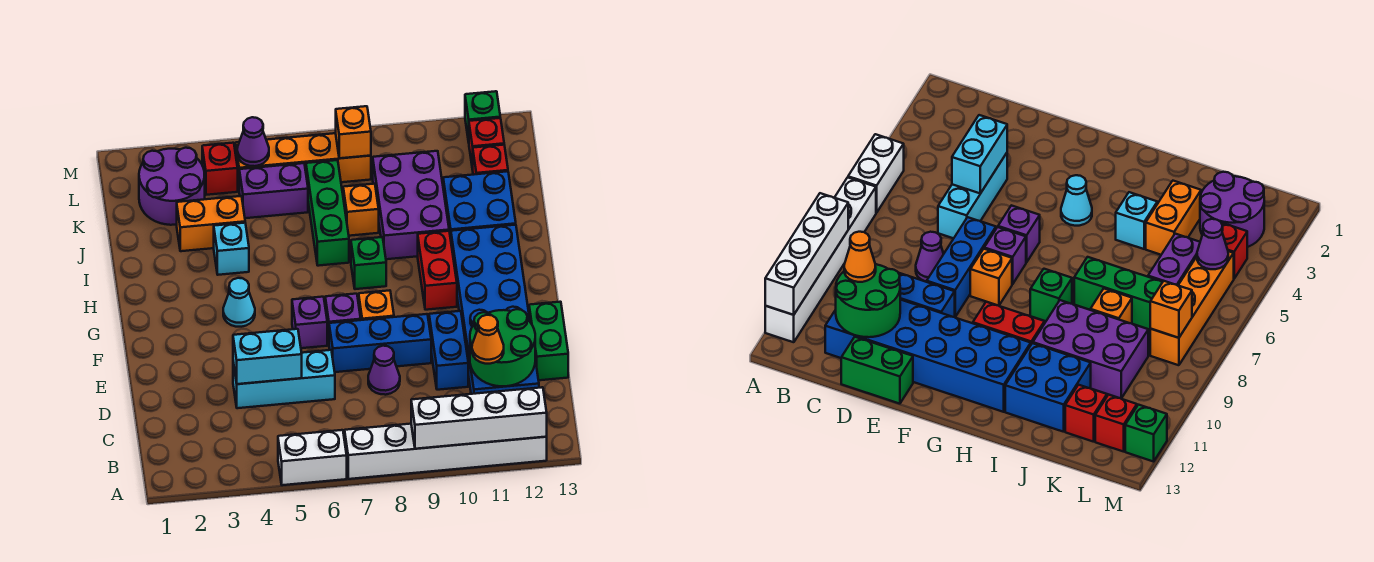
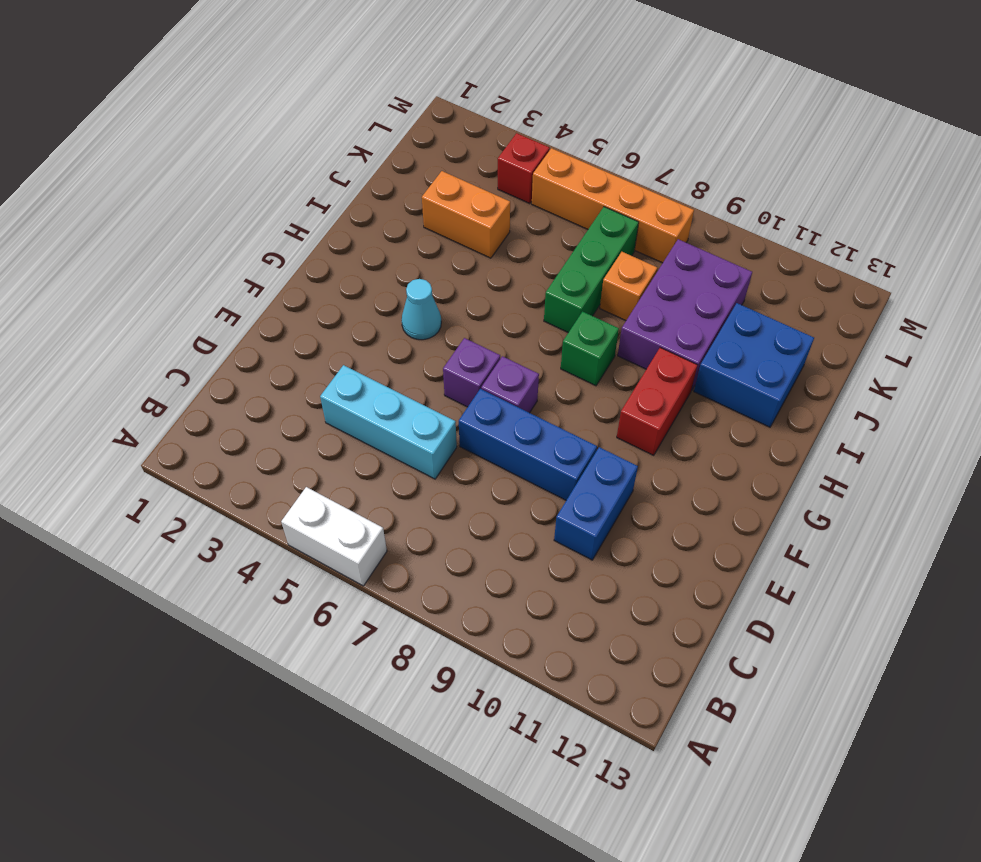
none -> white 1x6 brick [345,424,547,479]
none -> blue 2x6 brick [451,225,539,394]
none -> purple 1x1 cone [368,346,400,395]
none -> green 1x2 brick [529,302,568,380]

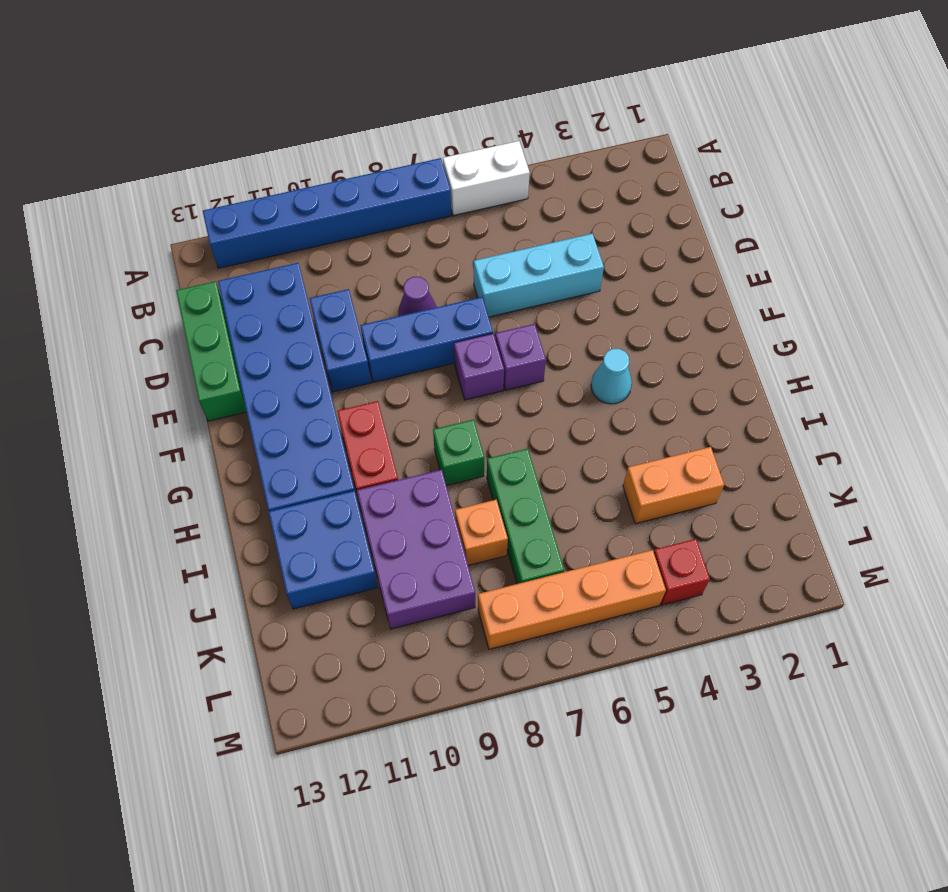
blue 1x6 brick [203,158,451,268] -> white 1x6 brick [345,424,547,479]
green 1x3 brick [176,281,247,421] -> green 1x2 brick [529,302,568,380]
none -> orange 1x1 brick [359,290,394,320]
none -> cyan 1x1 brick [214,223,249,275]
none -> purple 2x2 round brick [139,148,205,225]
none -> purple 1x2 brick [239,163,308,218]

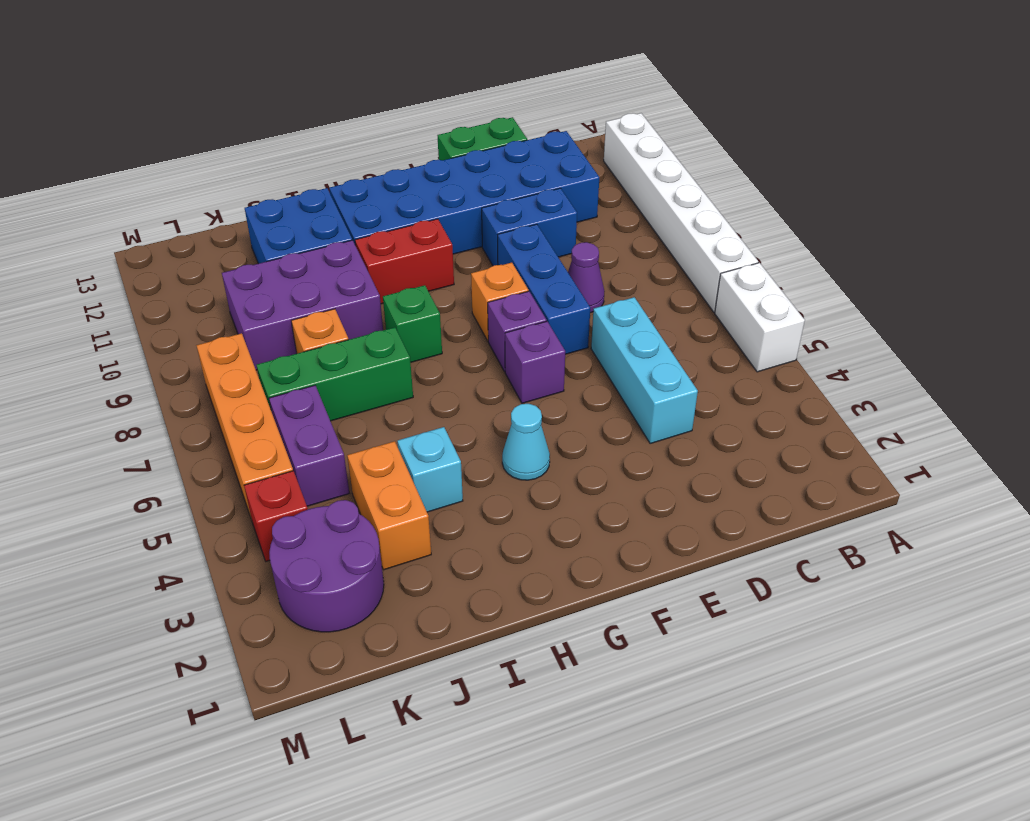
none -> red 1x1 brick [473,145,508,175]
none -> red 1x1 brick [469,118,504,170]
none -> green 1x1 brick [465,91,500,142]
none -> white 1x4 brick [411,387,547,449]

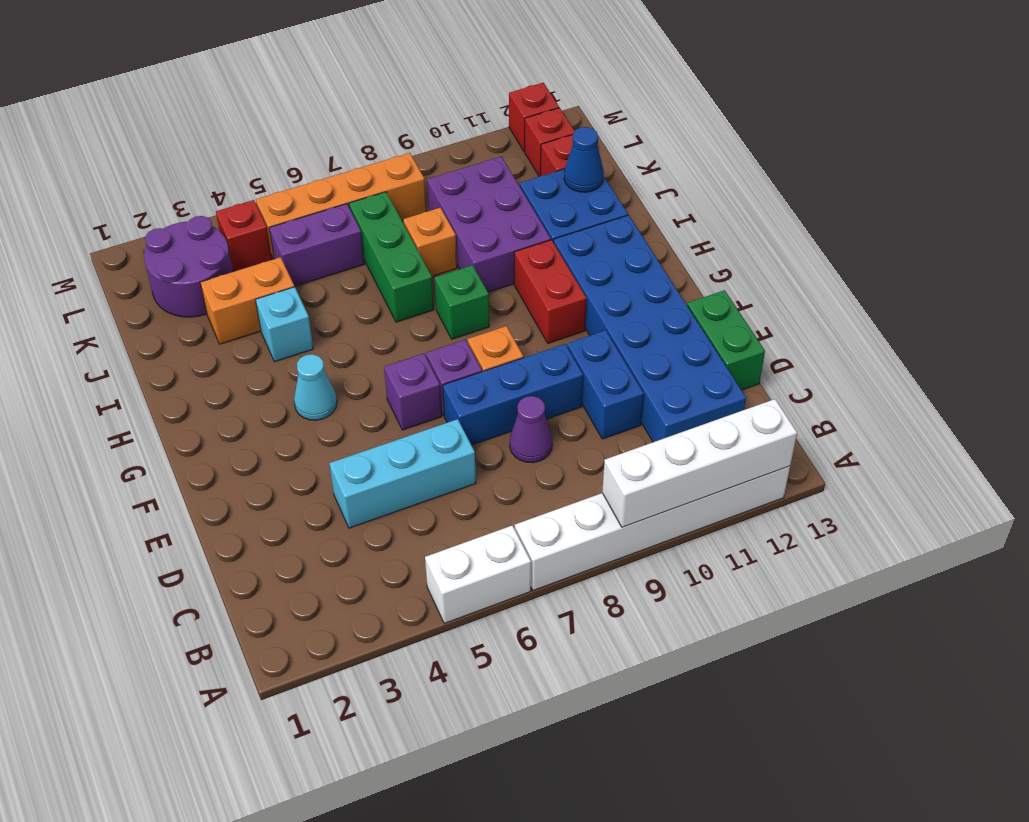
blue 1x1 cone [564,127,604,192] -> none
red 1x1 brick [509,83,559,151] -> green 1x1 brick [465,91,500,142]
none -> green 2x2 round brick [470,309,535,386]
none -> cyan 1x2 brick [233,329,302,384]
none -> purple 1x1 cone [237,117,269,166]
none -> orange 1x1 brick [336,106,371,158]

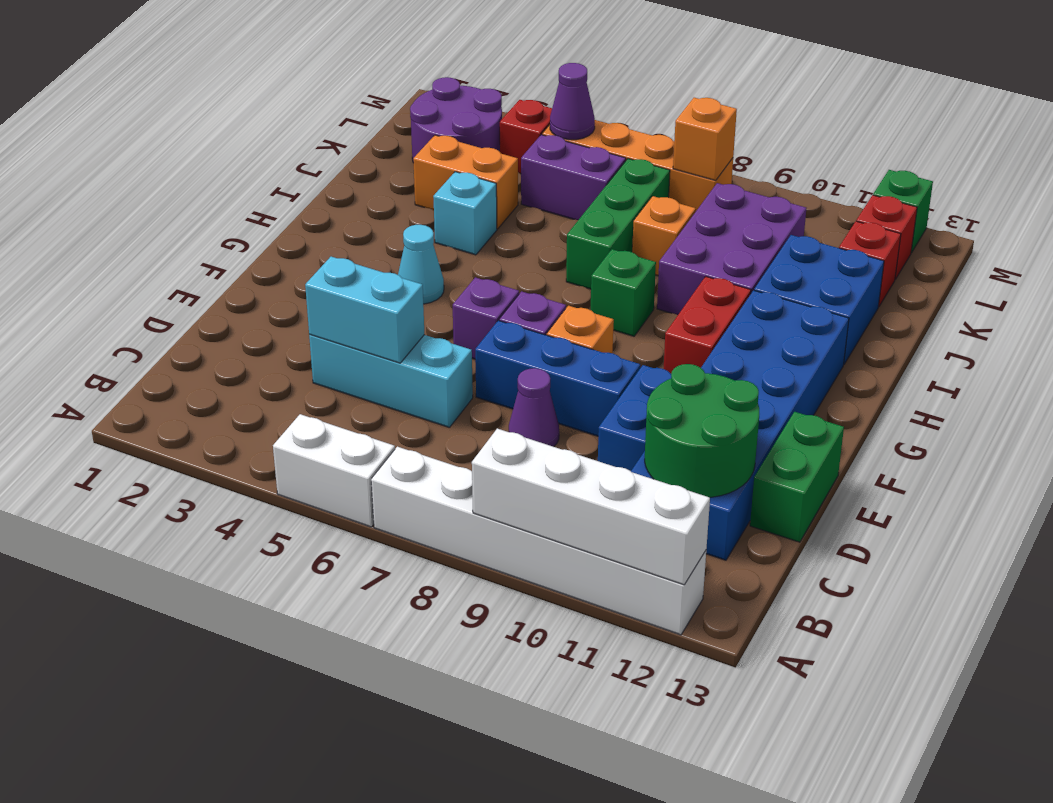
none -> orange 1x1 cone [472,315,504,364]

